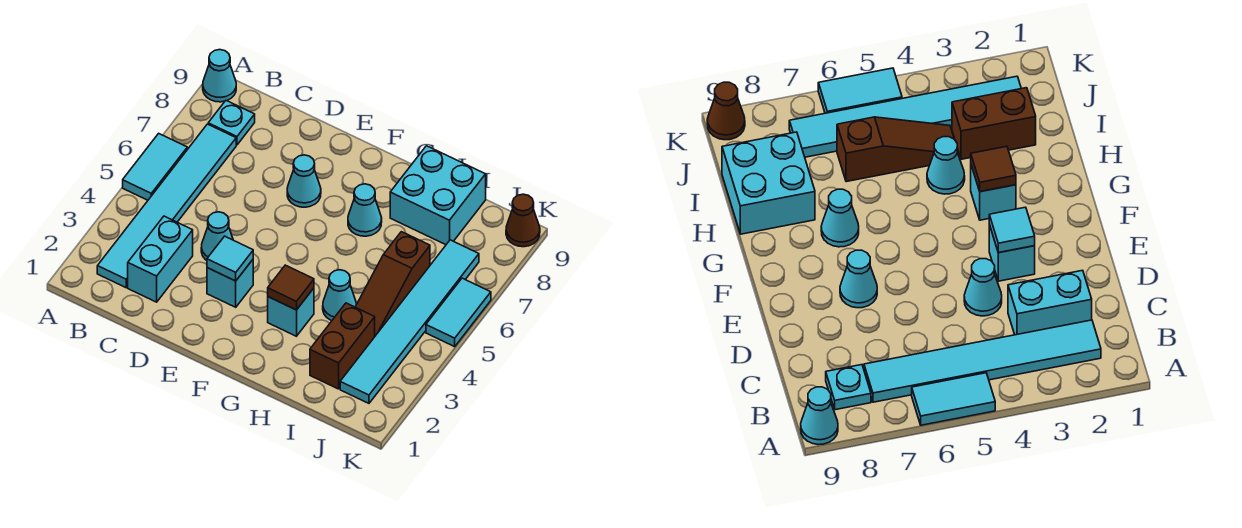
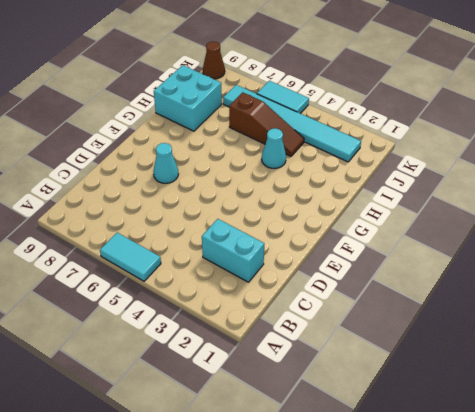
none -> cyan 1x1 cone [203,50,236,102]
none -> cyan 1x6 tile [97,124,236,288]
none -> cyan 1x1 plate [208,101,255,145]

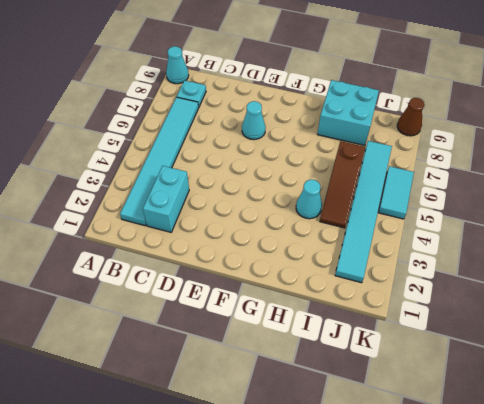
none -> cyan 1x2 tile [123,133,187,200]
none -> cyan 1x1 cone [201,212,233,260]
none -> cyan 1x1 brick [207,260,253,307]

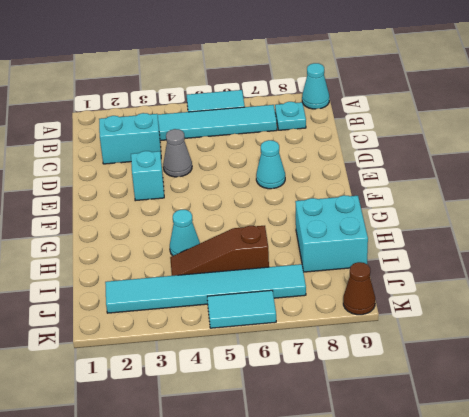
grey 1x1 cone [163,129,192,177] -> cyan 1x1 cone [201,212,233,260]
none -> cyan 1x1 brick [268,288,314,336]
none -> cyan 1x1 cone [348,184,382,236]
none -> brown 1x2 brick [310,303,375,389]

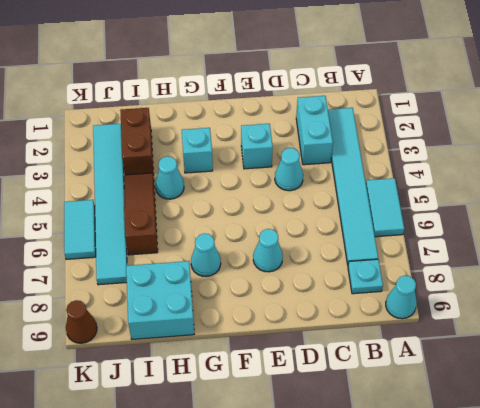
none -> cyan 1x1 tile [207,236,253,281]
none -> brown 1x1 tile [268,265,314,310]

